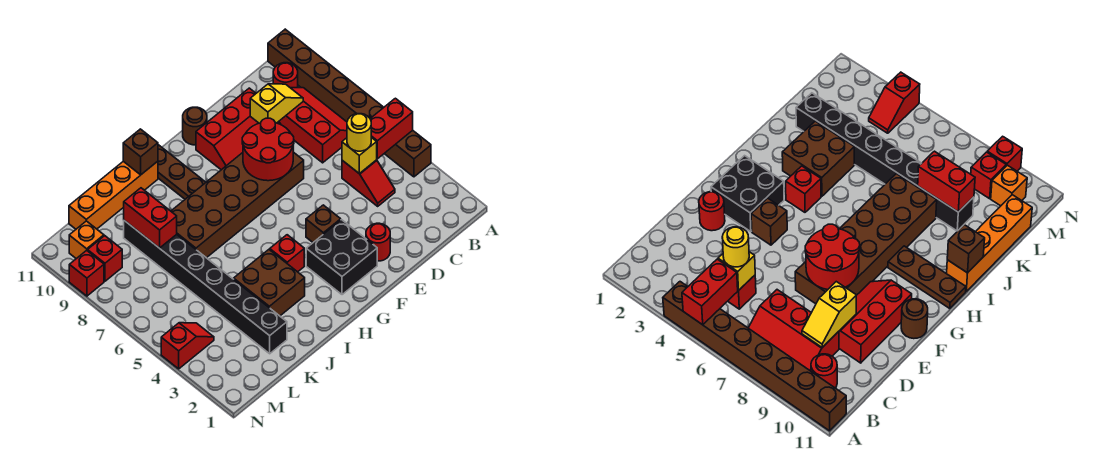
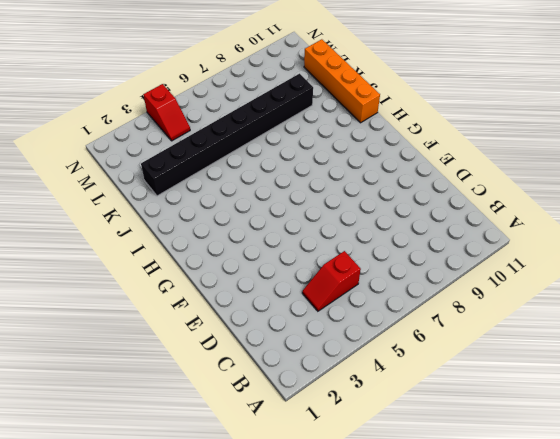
none -> brown 1x8 brick [268,29,431,177]
none -> red 2x3 slope [279,88,347,163]
none -> red 1x1 round brick [273,63,298,88]

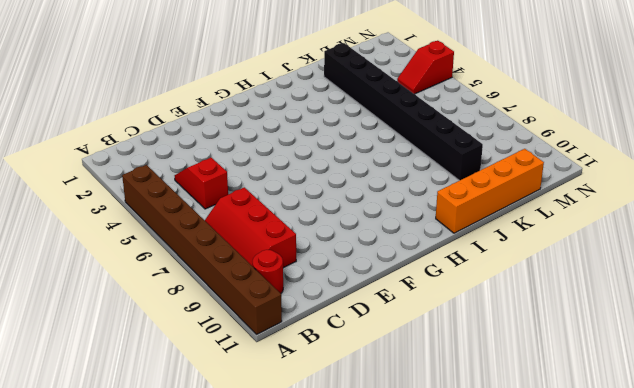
none -> red 2x3 slope [196,88,281,170]
none -> red 1x1 round brick [366,223,390,261]
none -> brown 2x6 brick [171,152,304,258]

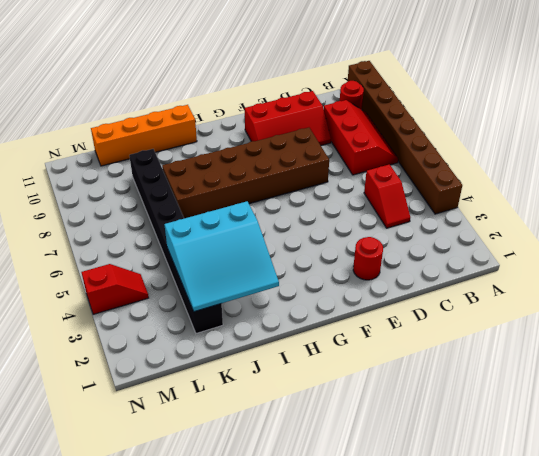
cyan 3x3 slope [164,201,279,312] -> none
none -> black 2x2 brick [306,220,377,295]
none -> brown 1x1 brick [306,205,341,242]
none -> brown 1x1 round brick [183,107,207,145]

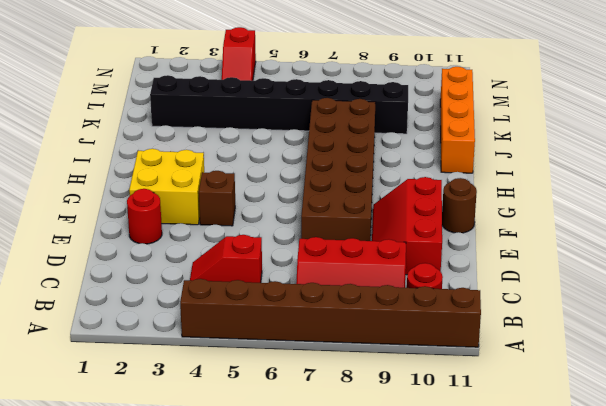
yellow 2x2 brick [129,149,204,225] -> black 2x2 brick [306,220,377,295]
none -> red 1x1 brick [270,235,304,272]
none -> brown 1x3 plate [158,145,206,199]
none -> brown 2x2 brick [234,250,305,316]

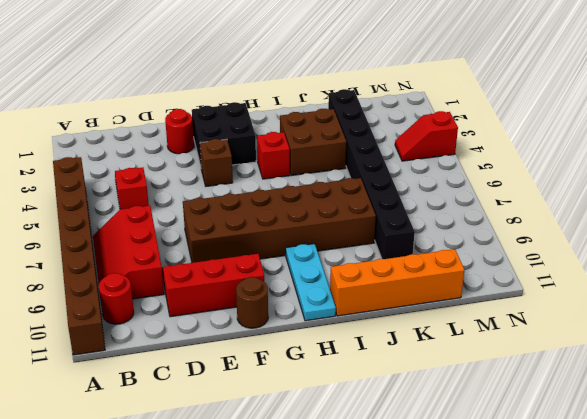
cyan 1x3 plate [286,244,336,321] -> brown 1x3 plate [158,145,206,199]
none -> red 1x1 brick [88,236,122,281]
none -> orange 1x1 brick [69,221,104,259]
none -> red 1x1 brick [69,250,104,296]

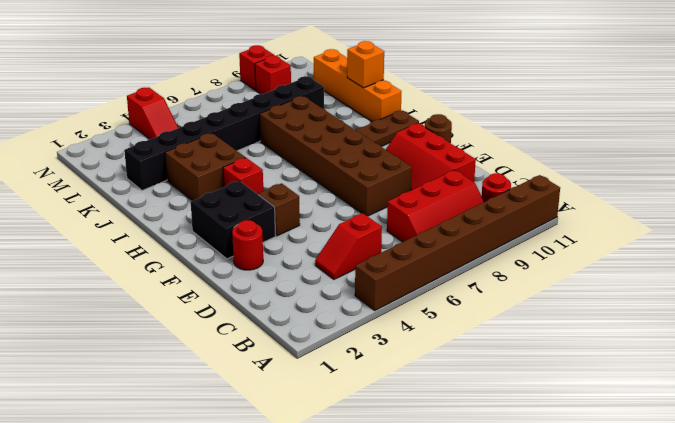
orange 1x1 brick [347,41,384,88] -> orange 1x1 brick moved to [69,221,104,259]
none -> red 1x2 brick [370,98,413,159]
none -> yellow 1x1 brick [342,137,377,174]
none -> yellow 1x2 slope [250,84,303,123]

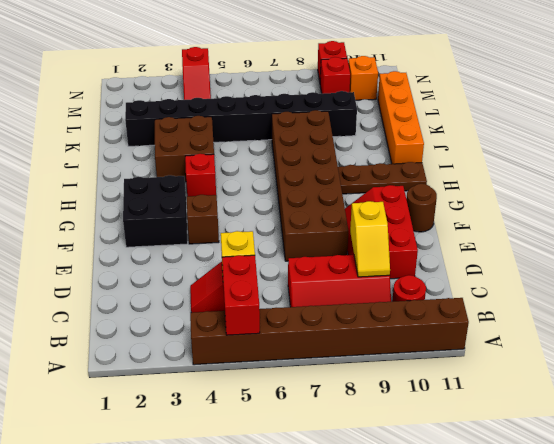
none -> red 1x1 round brick [366,223,390,261]
none -> red 2x2 round brick [242,118,294,181]
none -> brown 1x1 brick [123,129,158,175]

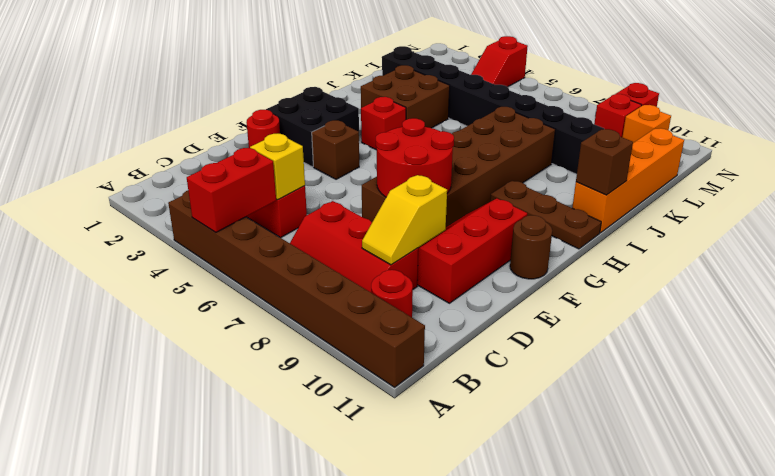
none -> red 1x2 brick [124,188,177,248]
none -> yellow 1x1 round brick [347,114,371,151]

